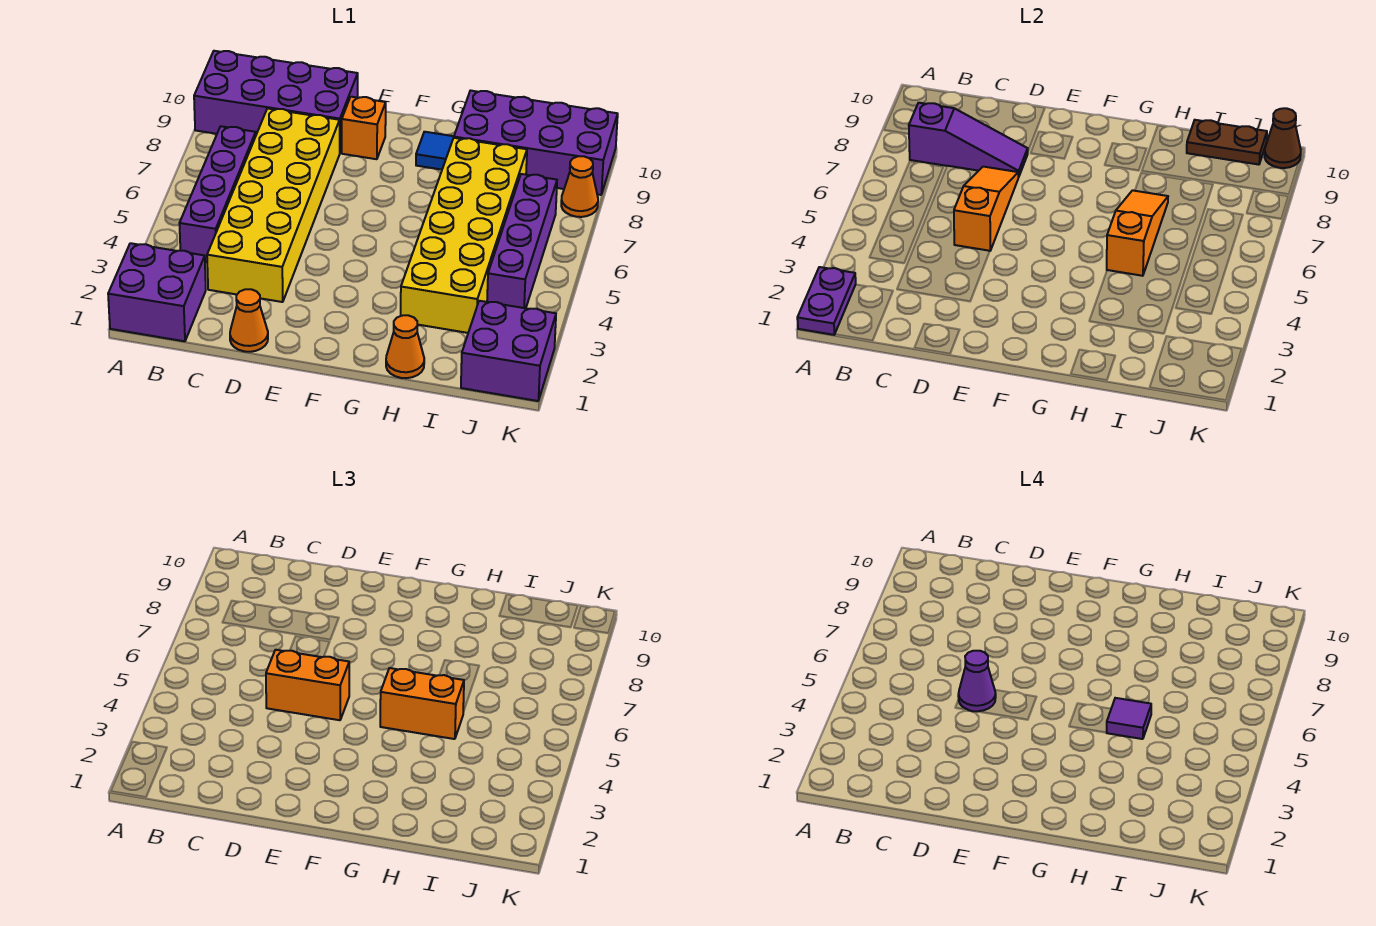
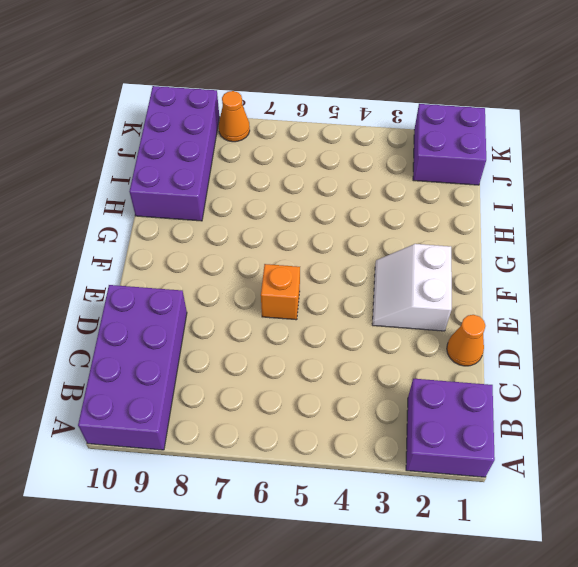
white 2x2 slope [372,244,452,331] -> none
orange 1x1 brick [261,264,300,320] -> orange 1x1 brick moved to [342,97,386,159]
none -> purple 1x4 brick [179,126,256,262]
none -> yellow 2x6 brick [207,108,340,302]
none -> blue 1x1 tile [416,132,454,170]

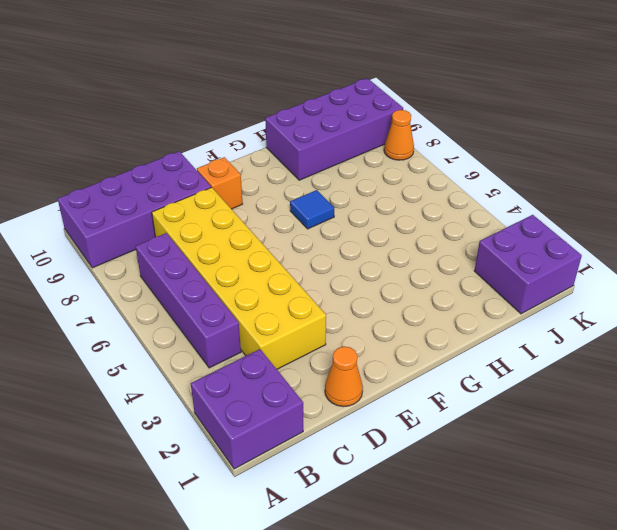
blue 1x1 tile [290,190,334,229] -> blue 1x1 tile moved to [416,132,454,170]
none -> orange 1x1 cone [386,315,424,378]
none -> yellow 2x6 brick [401,138,527,333]
none -> purple 1x4 brick [487,174,557,308]

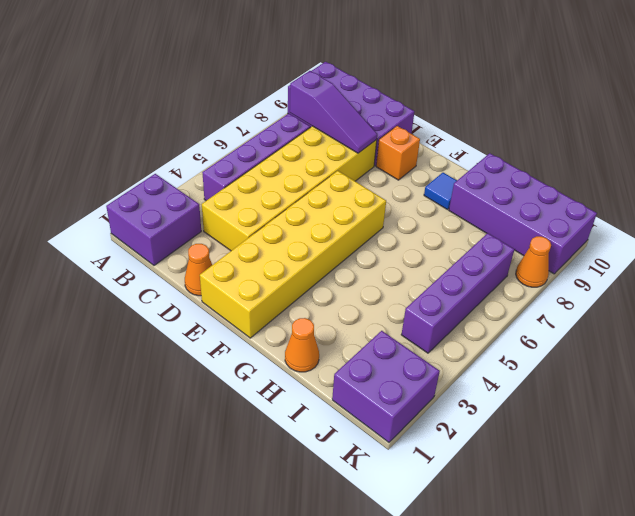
yellow 2x6 brick [200,171,386,338] -> yellow 2x6 brick moved to [401,138,527,333]
none -> purple 1x2 plate [797,267,856,335]
none -> orange 1x3 slope [954,167,1018,251]
none -> orange 1x3 slope [1107,190,1168,276]

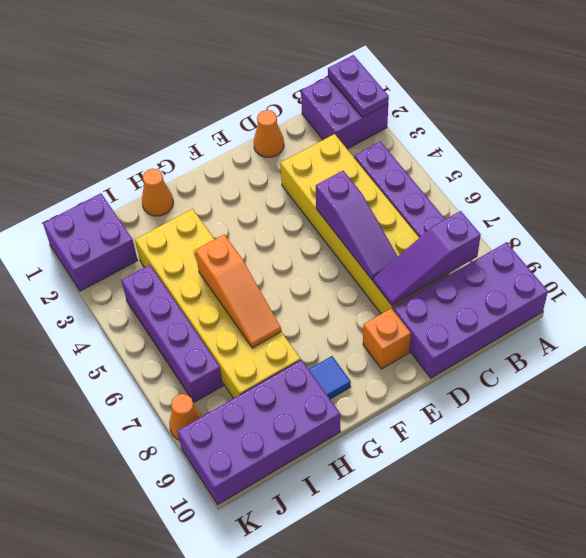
purple 1x3 slope [316,171,398,280] -> orange 1x3 slope [954,167,1018,251]
none -> brown 1x2 plate [1187,120,1267,165]
none -> brown 1x1 cone [1265,108,1301,168]
none -> orange 1x2 brick [266,650,349,720]

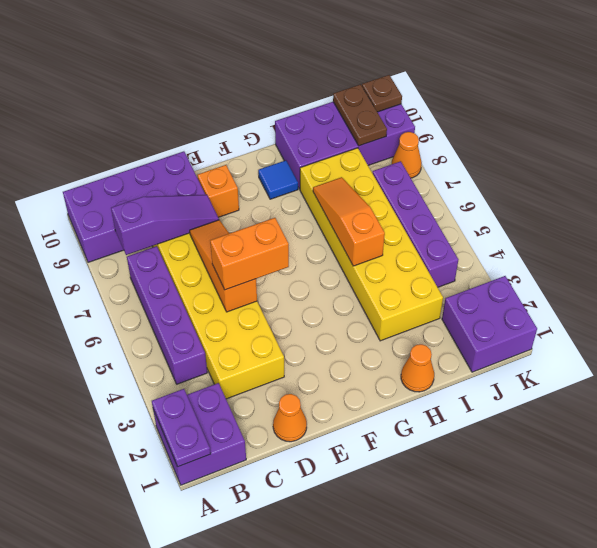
brown 1x2 plate [333,84,387,146] -> brown 1x2 plate turned to [1187,120,1267,165]
brown 1x1 plate [362,75,402,112] -> brown 1x1 cone [1265,108,1301,168]
none -> orange 1x2 brick [380,668,464,739]
none -> purple 1x1 cone [958,651,996,712]
none -> purple 1x1 tile [1106,698,1151,739]

